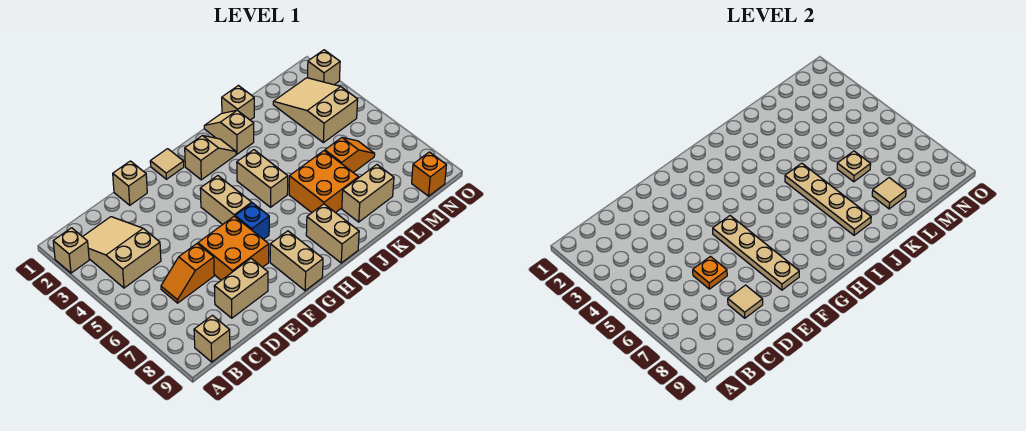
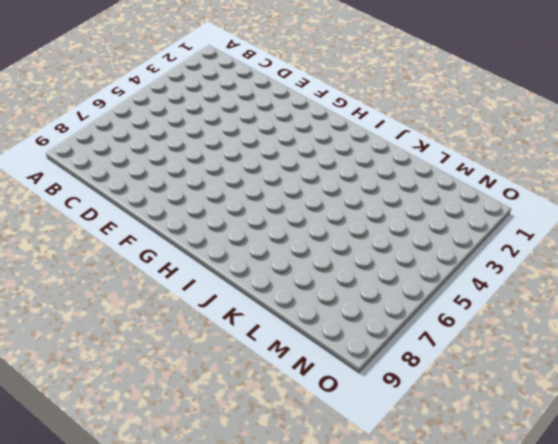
none -> tan 1x1 brick [53,228,89,273]
none -> tan 2x3 slope [83,217,161,288]
none -> tan 1x1 brick [194,315,230,362]

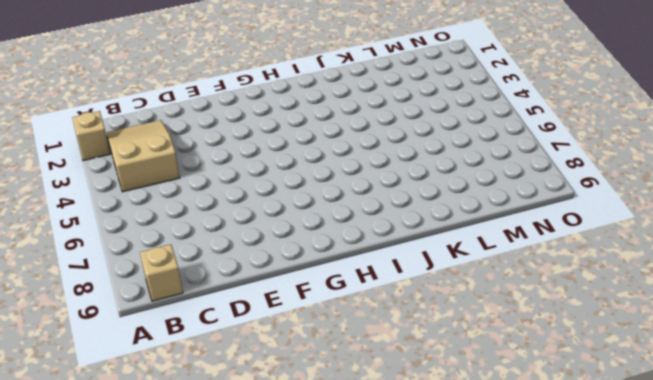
none -> orange 1x2 slope [161,244,214,303]
none -> tan 1x2 brick [214,259,268,318]
none -> tan 1x1 brick [113,161,147,205]

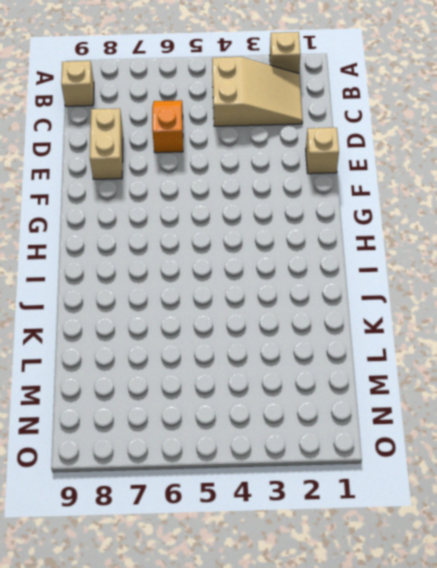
none -> orange 2x2 brick [198,216,269,280]
none -> tan 1x1 tile [150,149,184,179]
none -> tan 1x2 brick [200,176,252,225]

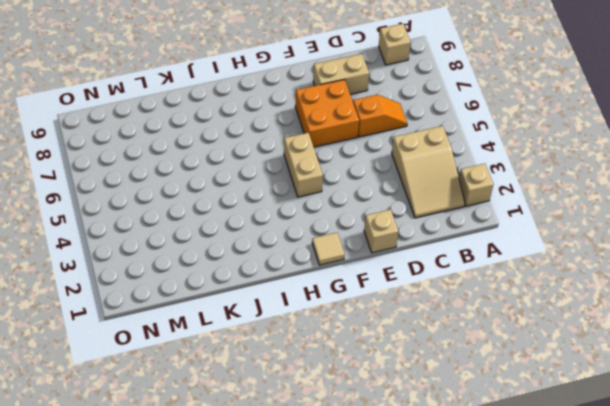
none -> blue 1x1 brick [235,203,269,239]
none -> tan 1x2 brick [270,231,323,291]
none -> tan 1x2 slope [185,136,236,180]

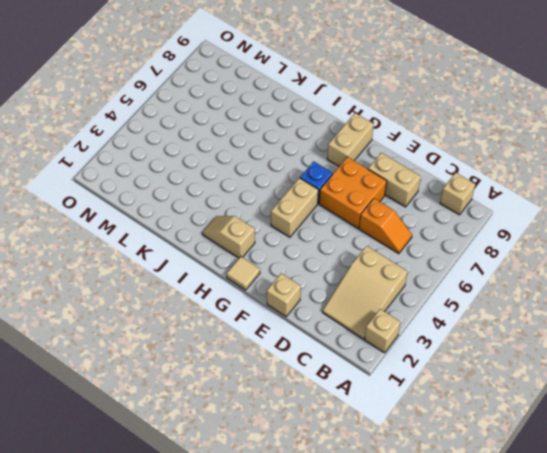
none -> tan 1x2 brick [237,150,288,207]
none -> tan 1x2 brick [306,204,359,263]
none -> tan 1x2 slope [204,110,254,154]

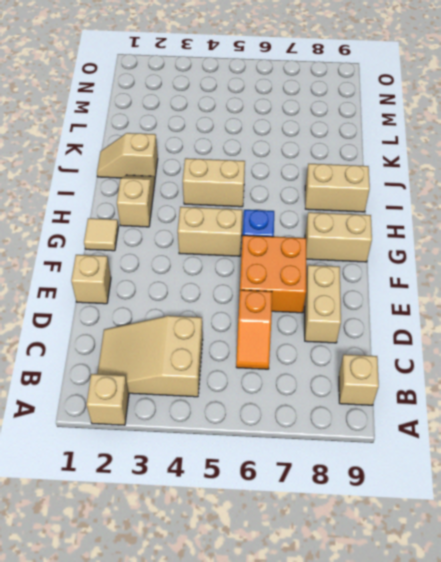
none -> orange 2x2 brick [289,151,359,213]
none -> tan 1x1 brick [222,86,254,120]
none -> tan 1x2 brick [342,165,394,222]

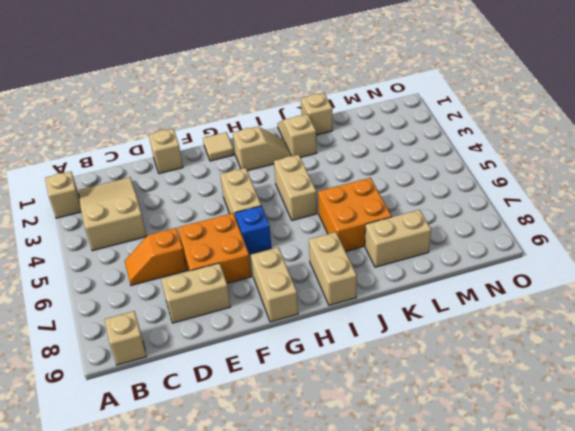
none -> orange 1x2 slope [325,138,375,173]
none -> tan 2x3 slope [273,78,358,143]
none -> orange 1x1 brick [412,152,446,196]

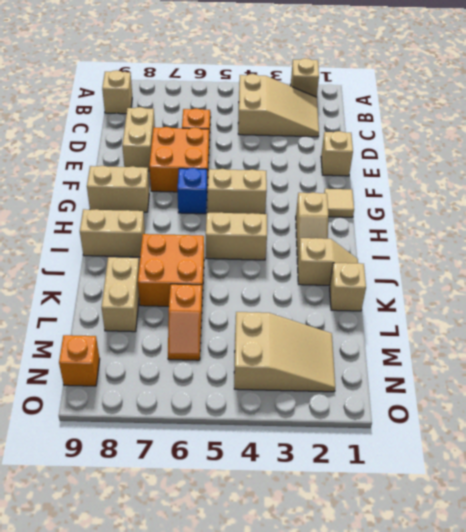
none -> tan 1x1 brick [308,50,340,85]
none -> orange 1x1 plate [693,257,727,289]
none -> tan 1x1 tile [728,285,763,318]

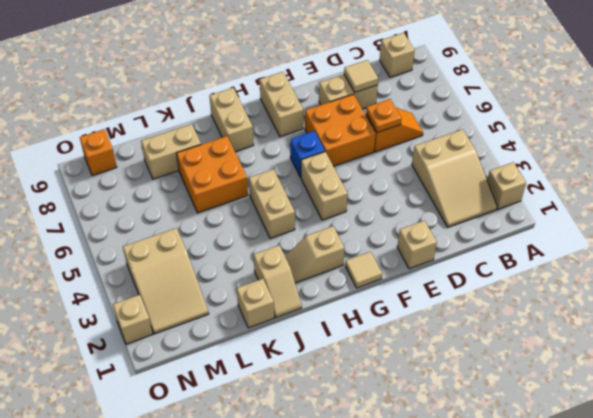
none -> orange 1x2 slope [325,138,375,173]
none -> tan 1x4 plate [713,216,799,290]
none -> tan 1x4 plate [785,163,871,235]

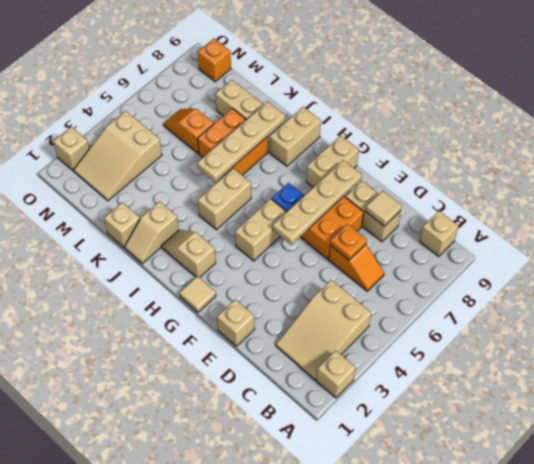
none -> tan 1x1 plate [837,151,871,182]
none -> tan 1x1 tile [872,178,906,209]

